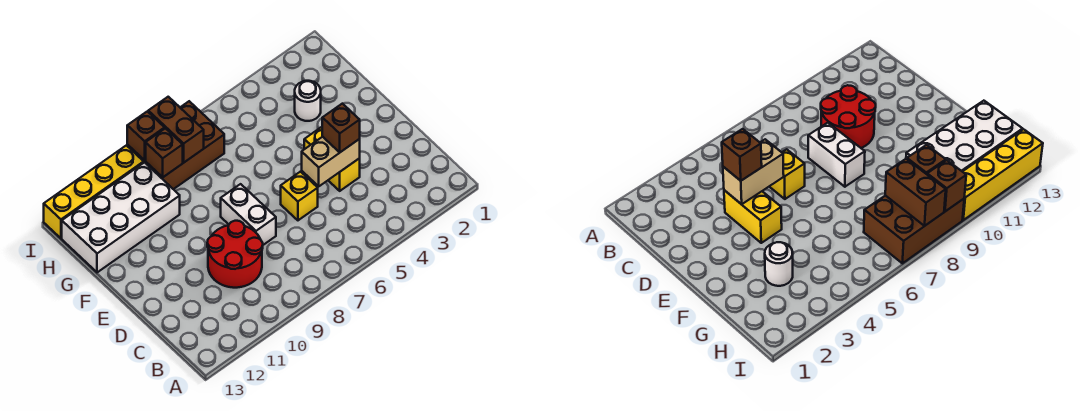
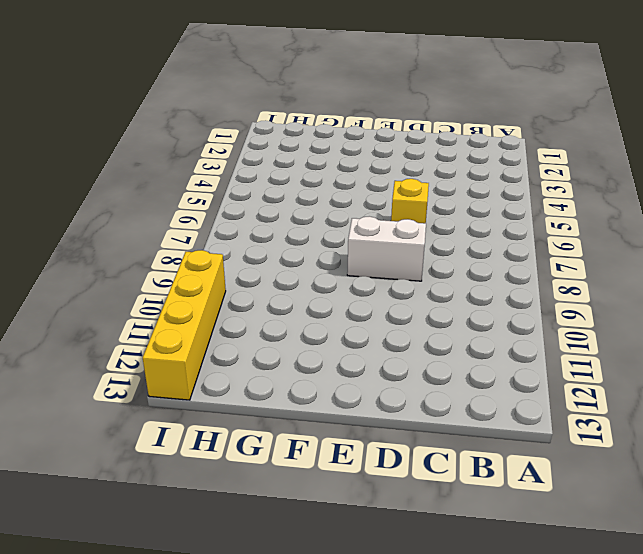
none -> red 2x2 round brick [207,221,263,288]
none -> yellow 1x2 brick [304,127,360,191]
none -> white 1x1 round brick [295,81,321,121]

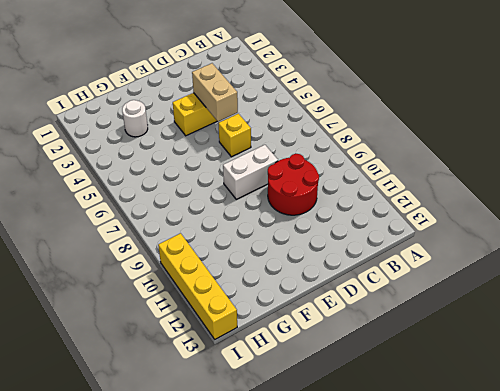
none -> white 2x4 brick [62,162,180,272]
none -> brown 2x3 brick [127,101,224,189]
none -> brown 1x2 brick [148,97,204,162]

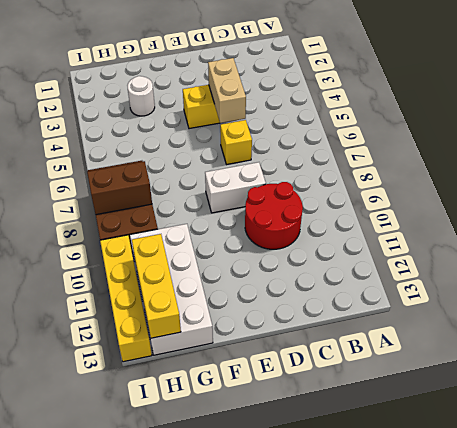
yellow 1x3 brick [132,234,181,338] -> none
none -> brown 1x1 brick [146,128,183,177]
none -> brown 1x1 brick [127,111,165,160]
none -> brown 1x1 brick [322,104,360,153]

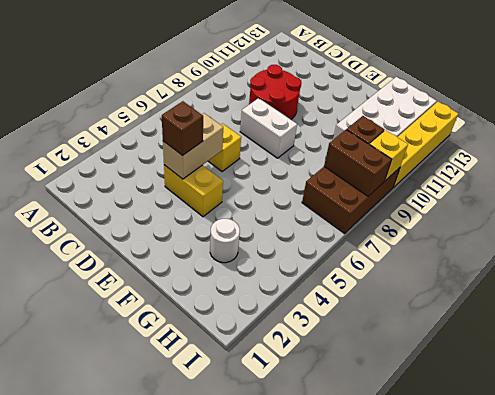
yellow 1x1 brick [370,130,408,181] -> brown 1x1 brick [127,111,165,160]

